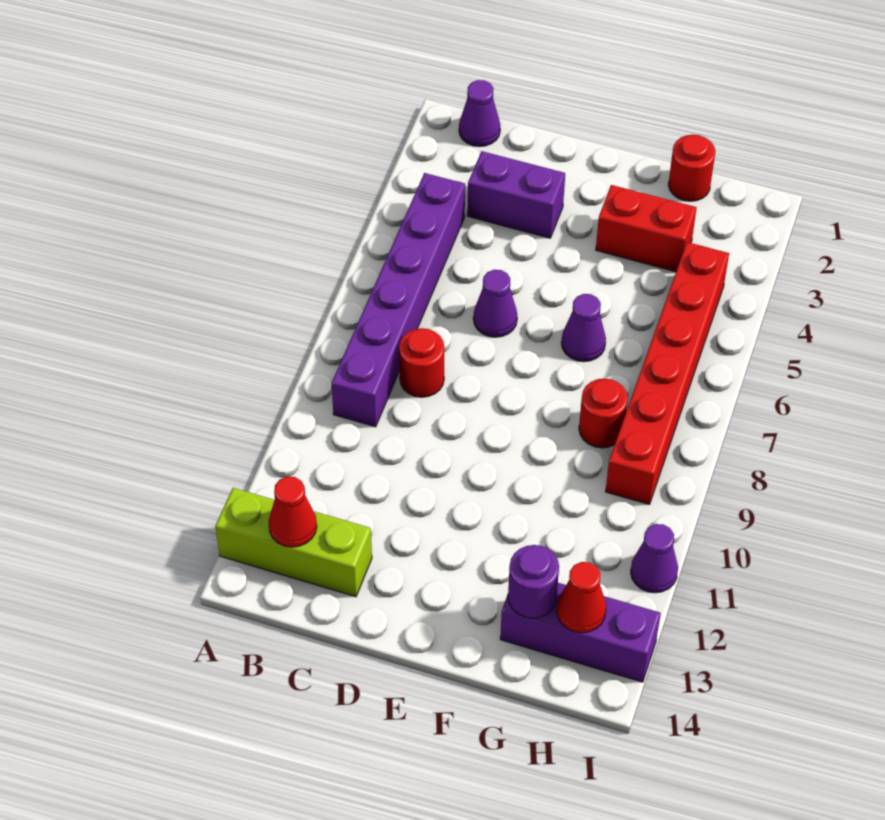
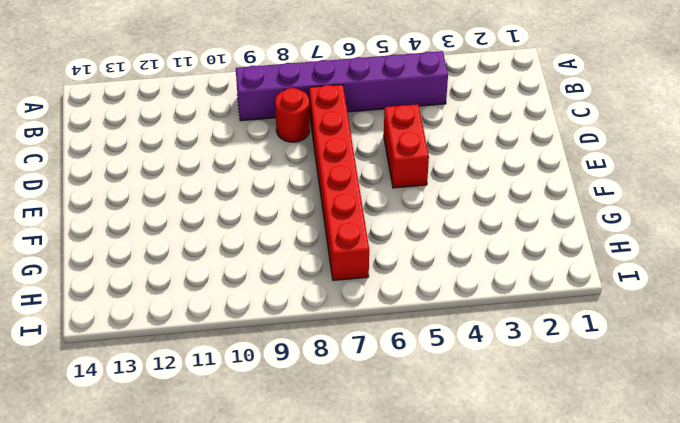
red 1x6 brick [309,85,369,280] -> red 1x6 brick turned to [605,242,729,504]
red 1x2 brick [384,104,429,188] -> red 1x2 brick moved to [596,185,697,272]
none -> lime 1x3 brick [215,488,372,597]
none -> purple 1x1 cone [459,80,500,147]
none -> purple 1x2 brick [467,151,565,238]

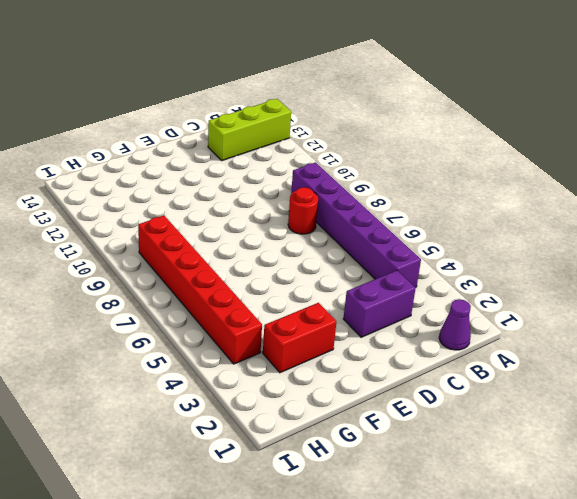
none -> purple 1x1 cone [473,270,517,337]
none -> purple 1x1 cone [561,294,606,362]
none -> red 1x1 round brick [668,135,715,201]

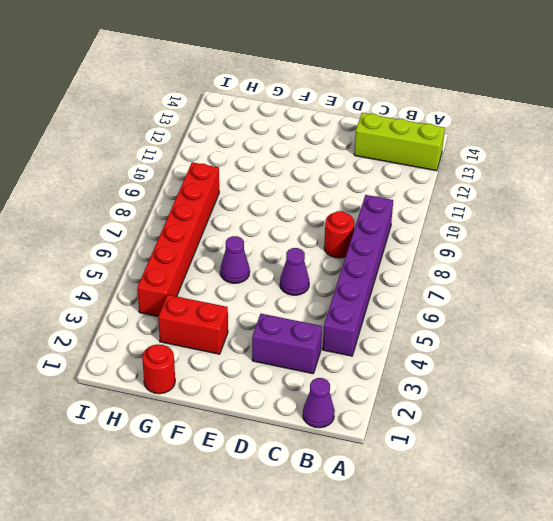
none -> red 1x1 round brick [579,378,628,448]
none -> purple 1x3 brick [500,583,661,682]
none -> purple 1x1 cone [631,524,678,593]

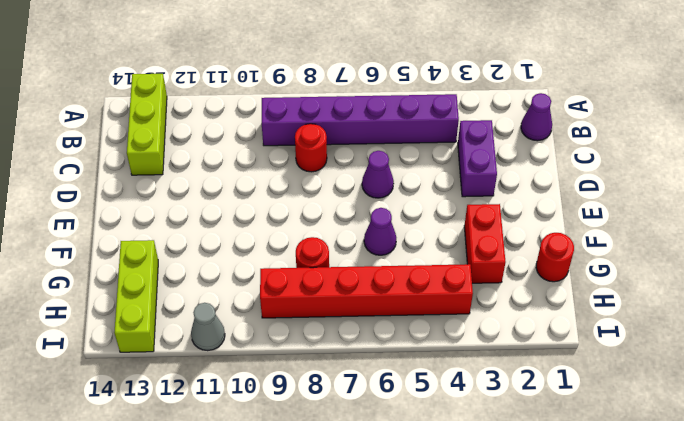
lime 1x3 brick [114,240,158,352] -> purple 1x3 brick [500,583,661,682]
grey 1x1 cone [191,303,225,351] -> purple 1x1 cone [631,524,678,593]
none -> red 1x1 cone [269,477,317,547]
none -> purple 1x1 round brick [508,545,559,618]
none -> red 1x1 cone [557,562,606,633]

